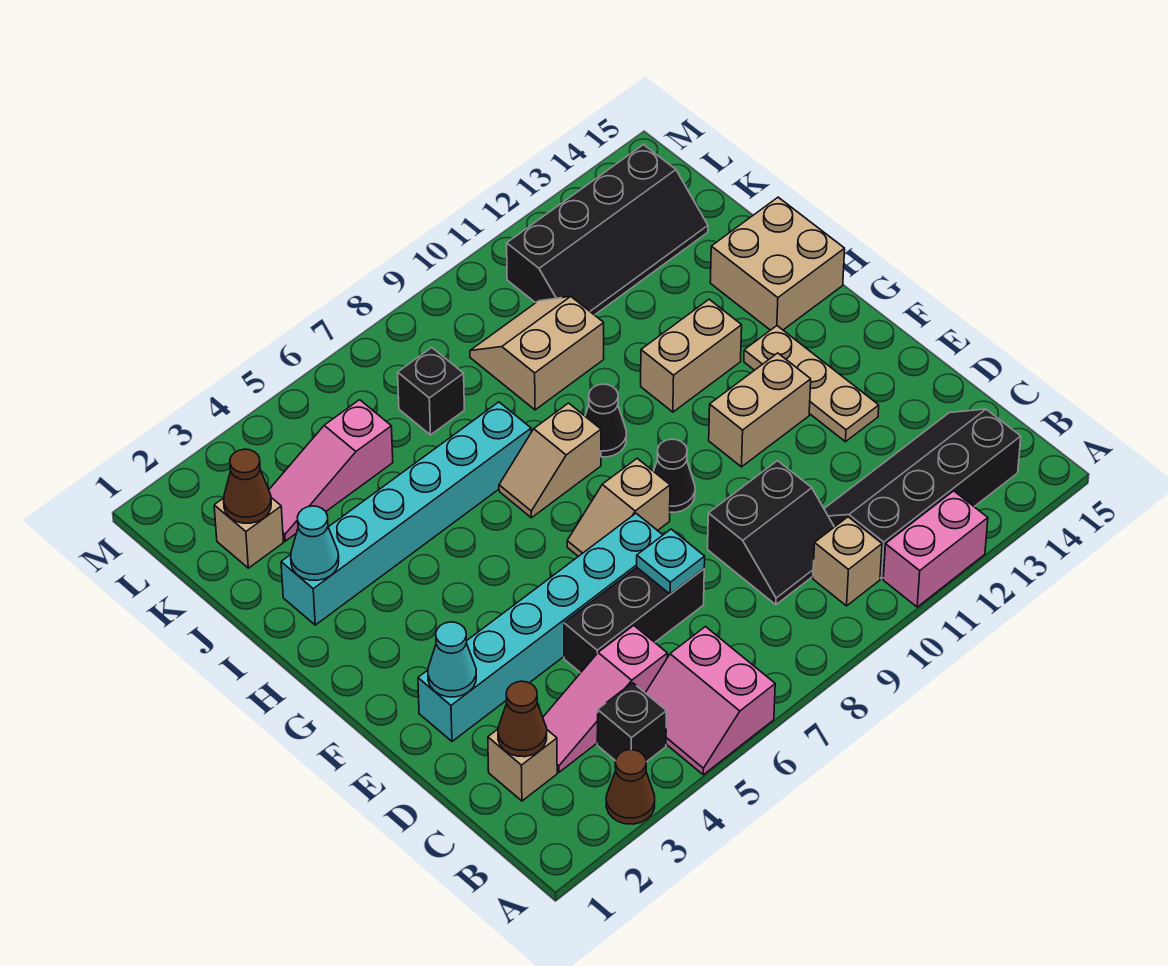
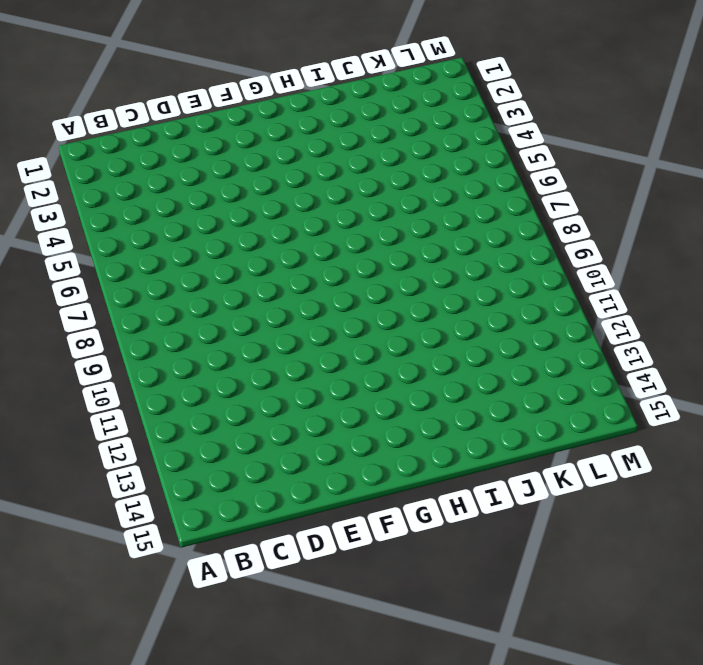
none -> brown 1x1 cone [606,750,655,824]
none -> pink 2x2 slope [646,627,775,775]
none -> pink 1x2 brick [883,491,988,607]
none -> black 1x1 brick [597,683,667,762]

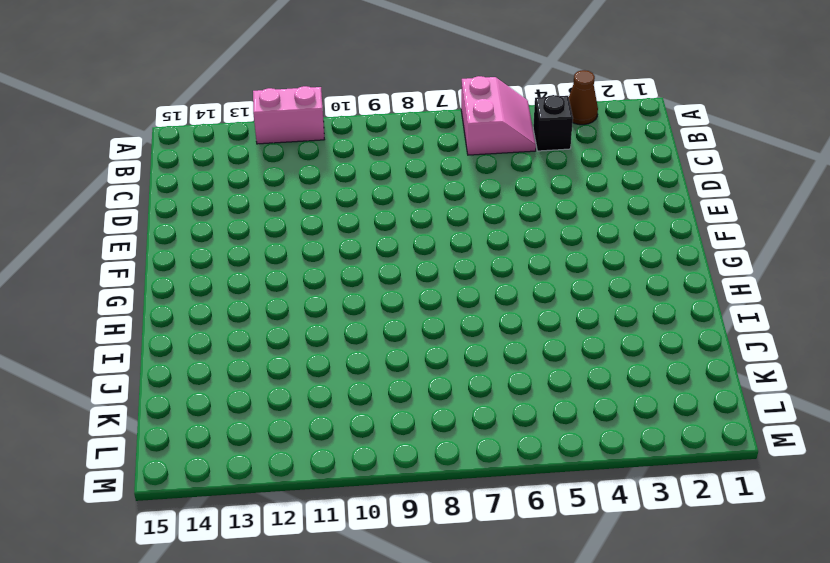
none -> tan 1x1 brick [813,517,882,606]
none -> black 2x4 slope [824,409,1021,579]
none -> tan 1x1 brick [488,729,557,801]
none -> pink 1x3 slope [543,625,667,772]

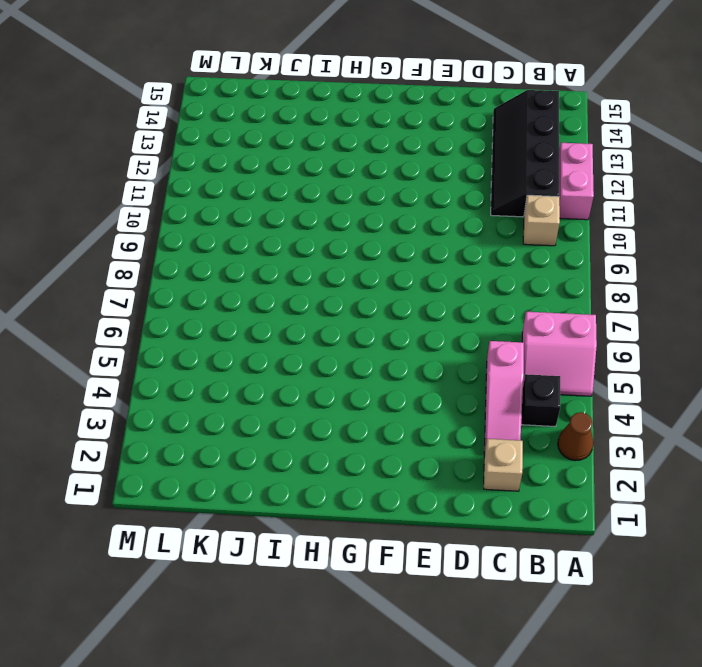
none -> black 2x2 slope [708,461,834,605]
none -> black 1x3 brick [564,568,704,673]
none -> cyan 1x6 brick [418,513,663,741]
none -> tan 1x3 plate [744,326,879,442]

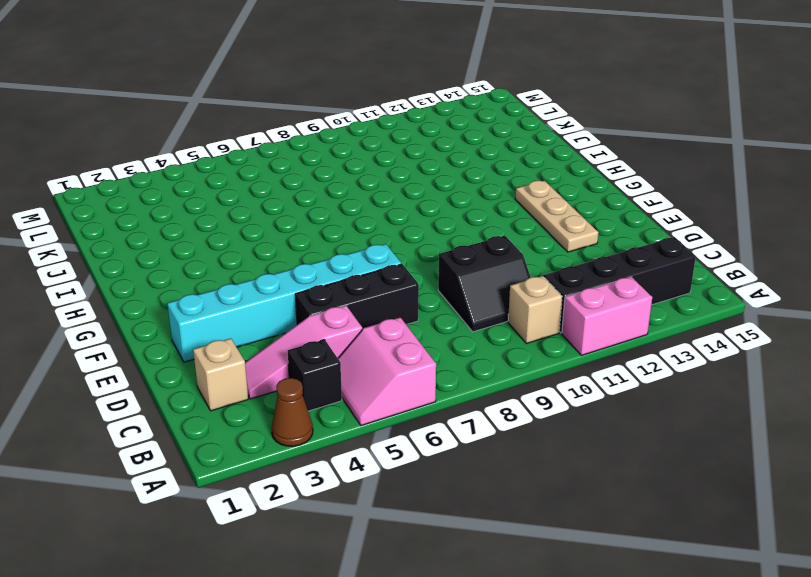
none -> tan 1x2 slope [567,458,670,556]
none -> black 1x1 cone [654,439,695,513]
none -> tan 1x2 brick [709,353,811,467]
none -> tan 1x2 slope [499,403,601,518]

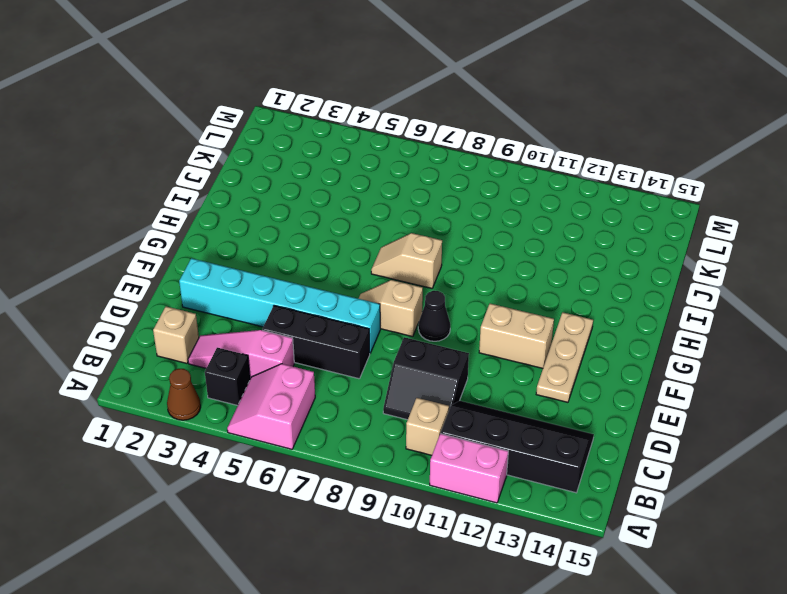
none -> black 1x1 cone [585,384,626,457]
none -> tan 1x2 brick [641,299,742,412]
none -> tan 2x2 brick [710,197,845,330]
none -> cyan 1x6 brick [281,402,531,625]

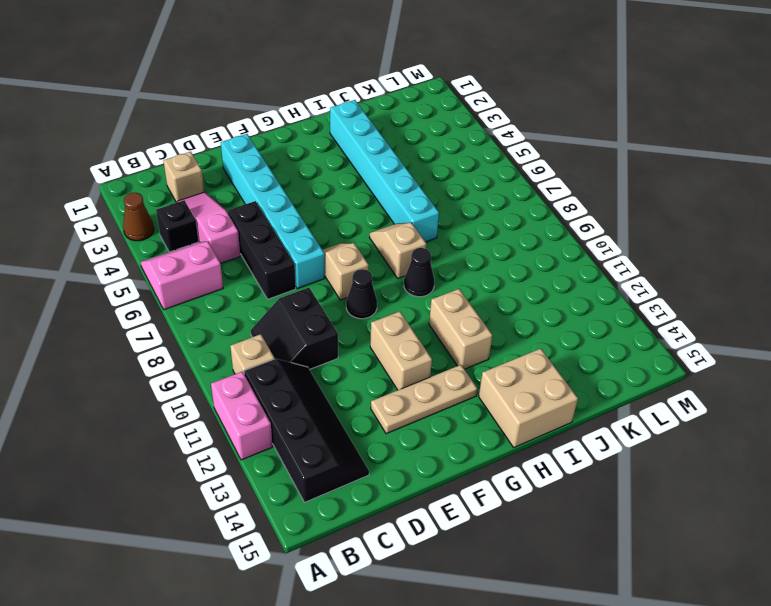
none -> tan 2x2 slope [470,296,604,410]
none -> tan 1x1 brick [214,498,284,568]
none -> pink 1x3 slope [269,400,393,541]
none -> black 1x1 brick [398,348,464,435]

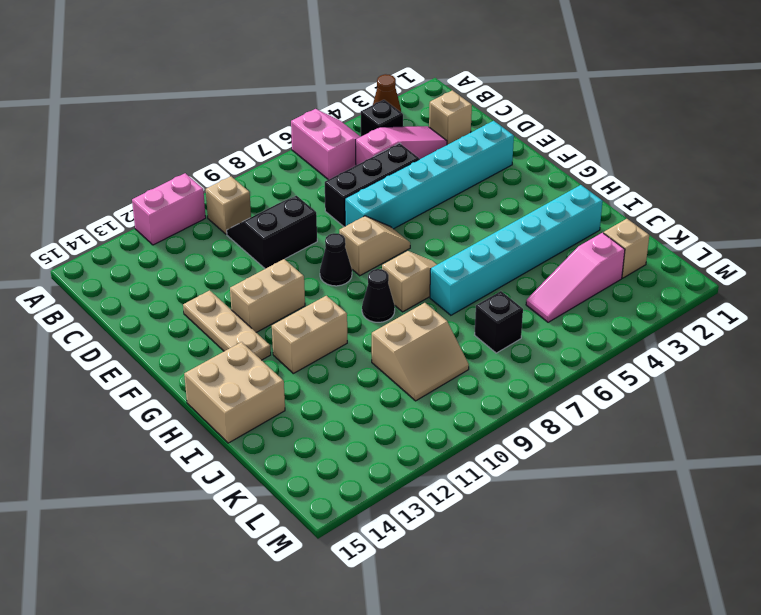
pink 1x3 slope [526,233,625,322] -> pink 1x3 slope turned to [269,400,393,541]
none -> black 2x4 slope [824,409,1021,579]
none -> black 2x4 slope [507,145,708,315]
none -> brown 1x1 cone [498,681,547,757]
none -> cyan 1x1 plate [637,529,705,594]

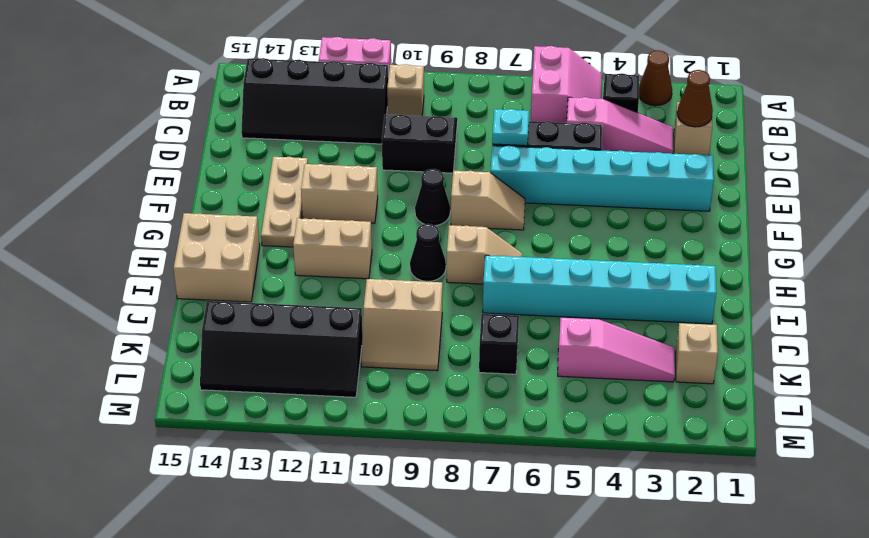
black 2x4 slope [200,301,362,397] -> black 2x4 slope turned to [507,145,708,315]
none -> cyan 1x1 cone [428,622,476,697]
none -> cyan 1x1 cone [291,506,339,580]
none -> brown 1x1 cone [224,449,271,523]

